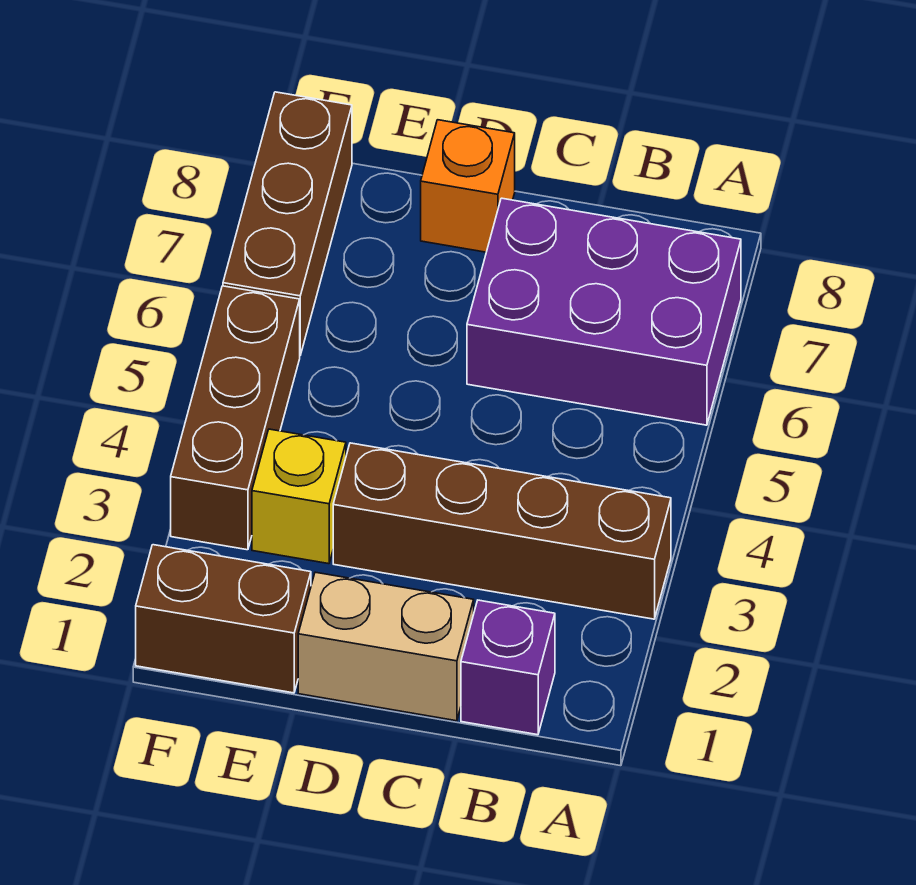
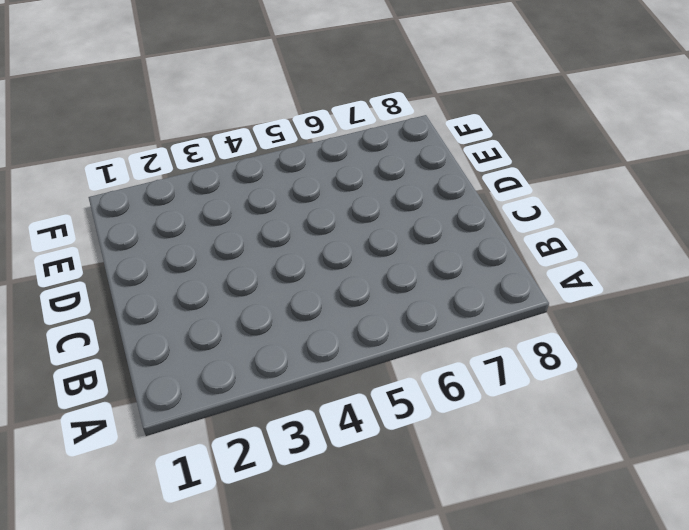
none -> brown 1x4 brick [333,443,671,619]
none -> purple 2x3 brick [467,198,741,425]

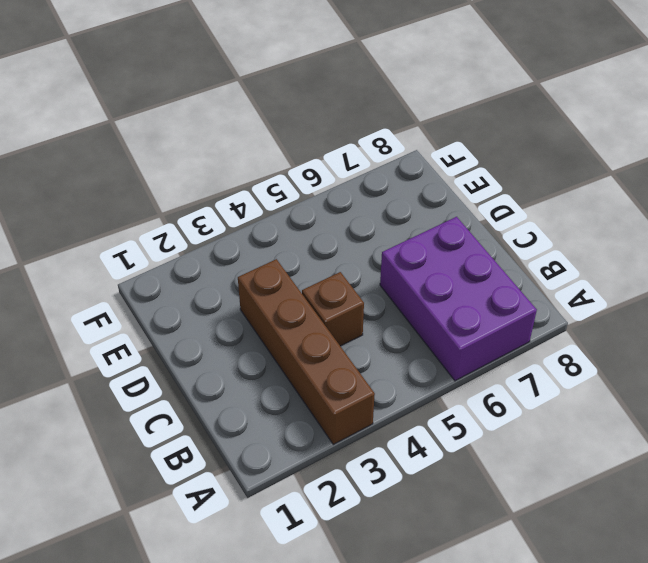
brown 1x1 brick [302,272,364,346] -> none
none -> purple 1x1 brick [461,600,555,735]
none -> tan 1x2 brick [298,572,474,721]

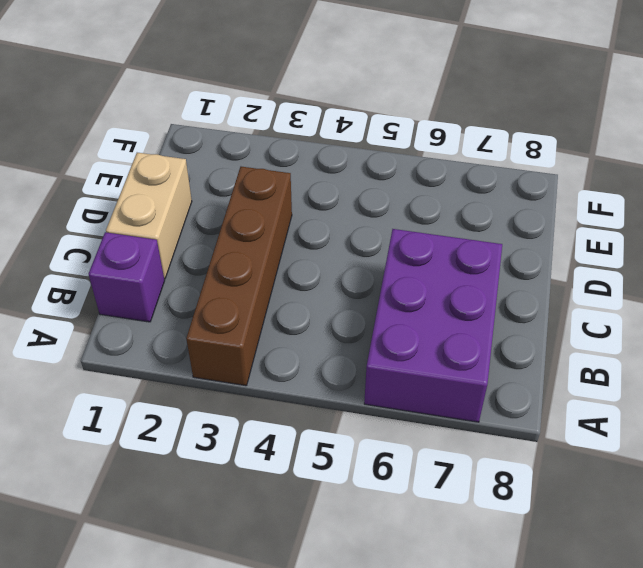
none -> orange 1x1 brick [421,120,515,252]
none -> brown 1x2 brick [136,545,311,693]

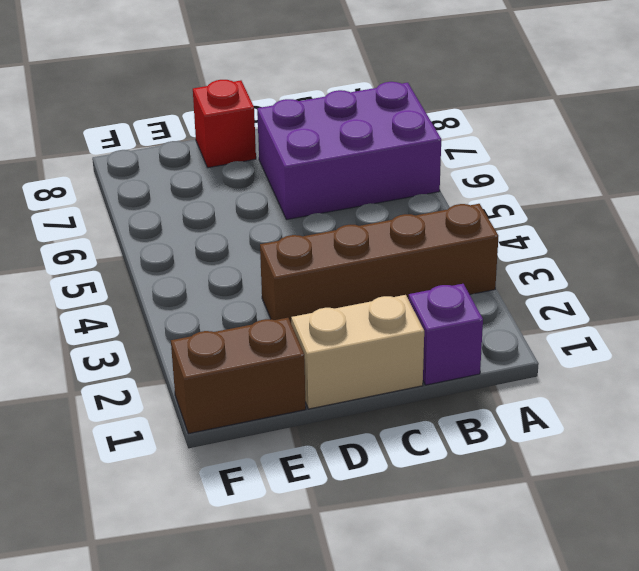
red 1x1 brick [193,80,256,168] -> orange 1x1 brick [421,120,515,252]
none -> yellow 1x1 brick [252,429,346,564]
none -> brown 1x3 brick [171,286,300,550]

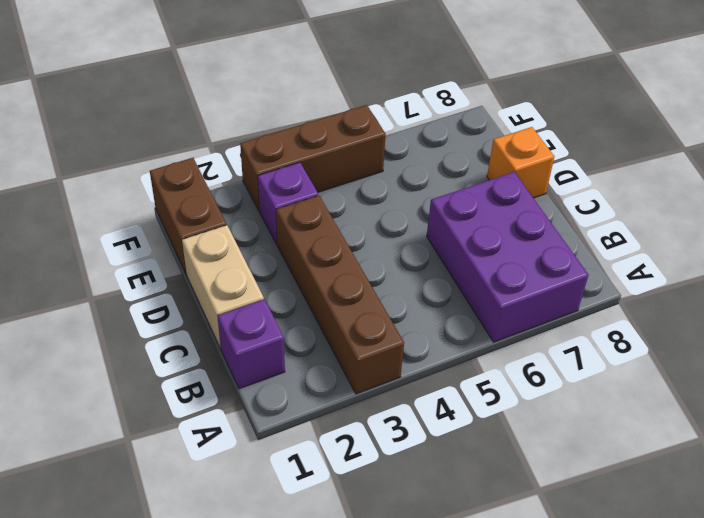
purple 1x1 brick [258,162,318,244] -> yellow 1x1 brick [252,429,346,564]
none -> brown 1x3 brick [223,92,352,355]

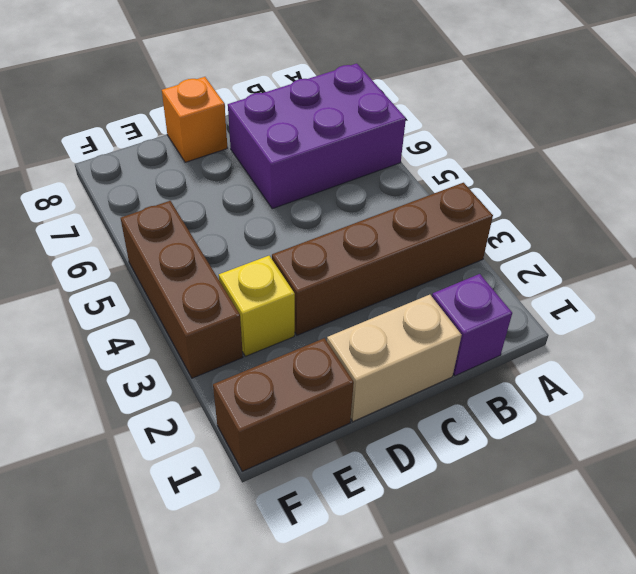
none -> brown 1x3 brick [223,92,352,355]

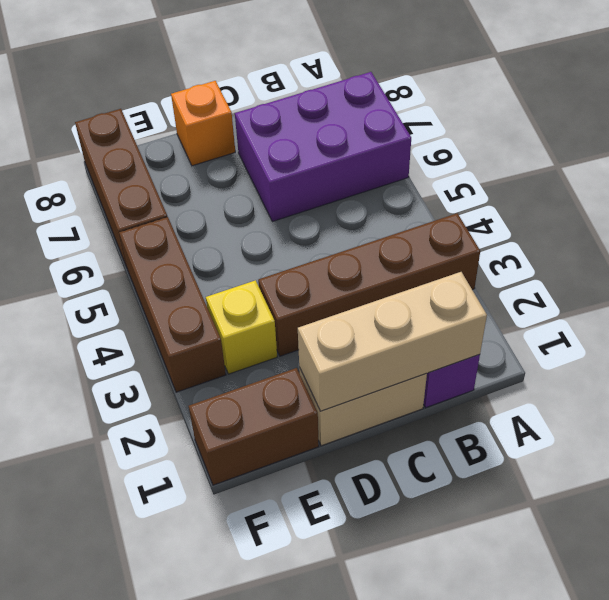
tan 1x3 brick [298,272,487,411] -> none

